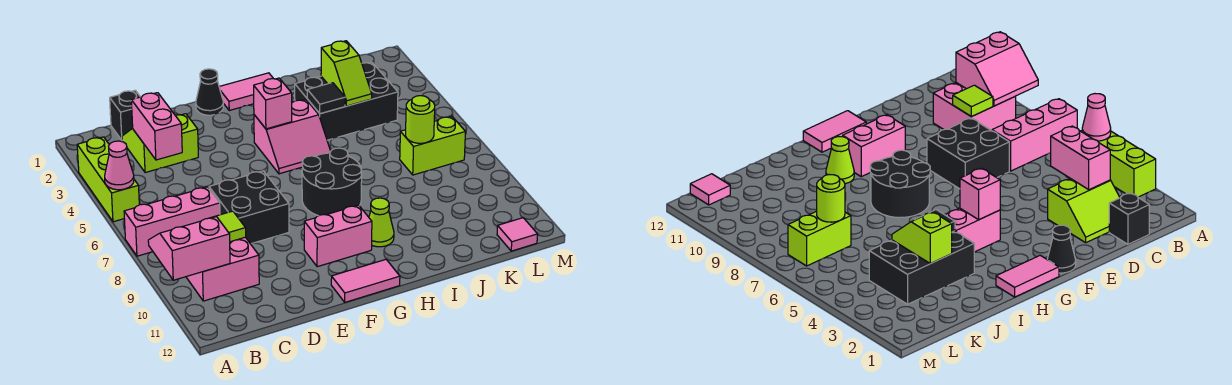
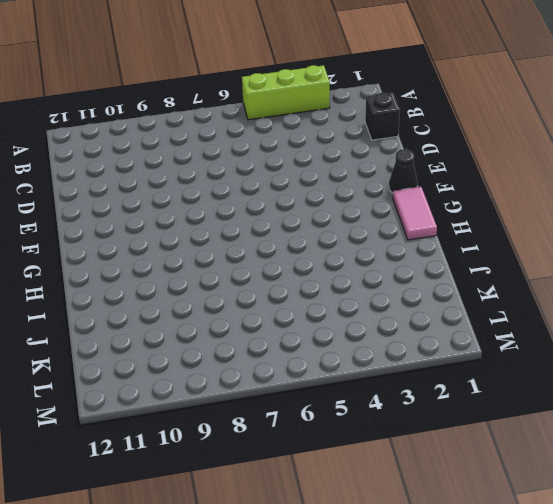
none -> pink 1x3 brick [124,187,220,256]
none -> pink 2x2 brick [186,237,259,301]
none -> lime 2x2 slope [122,114,198,173]

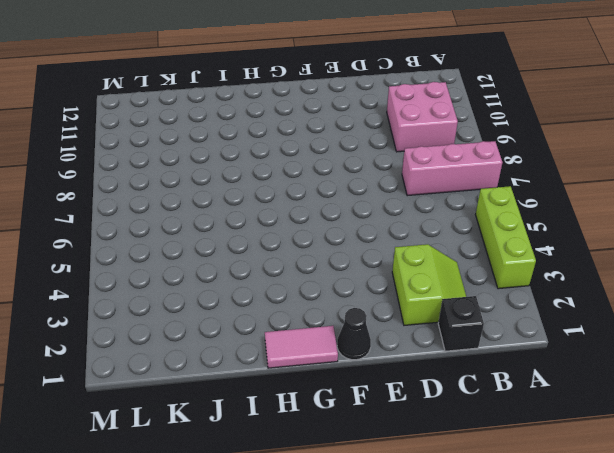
lime 2x2 slope [392,244,466,325] -> lime 2x2 slope turned to [122,114,198,173]
none -> black 2x2 brick [209,171,289,244]
none -> pink 1x2 brick [304,205,372,267]
none -> pink 1x2 tile [331,260,400,302]

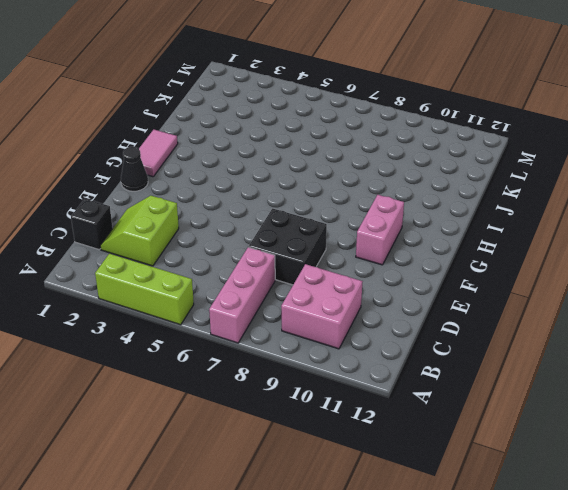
none -> pink 1x2 tile [331,260,400,302]
none -> pink 2x2 slope [254,100,331,174]
none -> black 2x2 round brick [302,148,362,216]

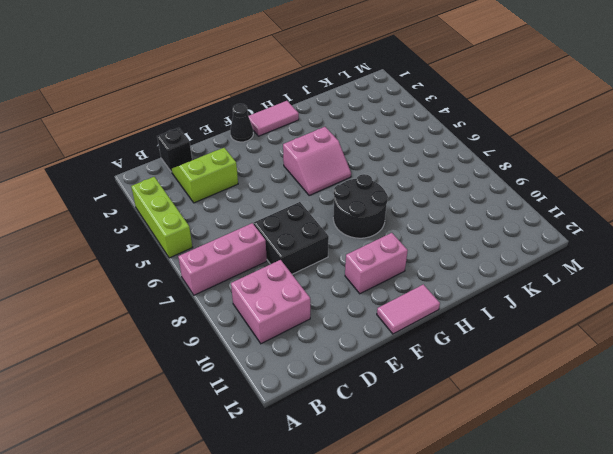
none -> lime 1x1 cone [369,198,394,247]
none -> black 2x3 brick [295,62,398,140]
none -> lime 1x2 brick [400,117,465,175]

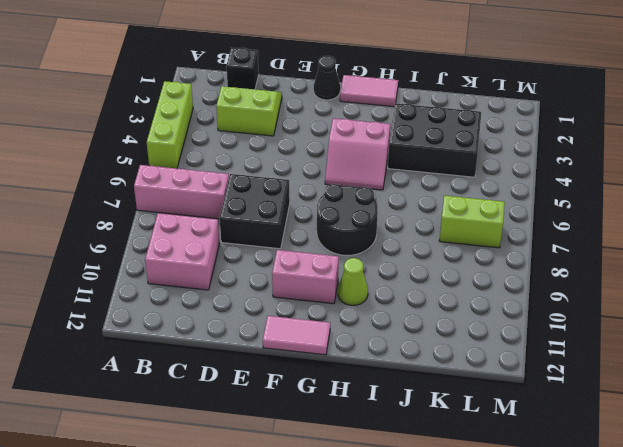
none -> pink 1x1 tile [497,218,538,251]
none -> pink 1x1 cone [105,141,134,190]
none -> pink 2x2 slope [148,217,230,280]

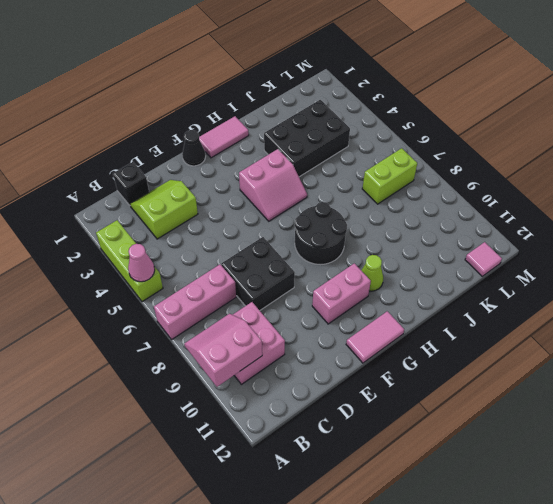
none -> pink 1x2 brick [131,93,182,160]
none -> lime 1x1 tile [211,211,246,242]
none -> pink 1x1 brick [254,78,292,129]

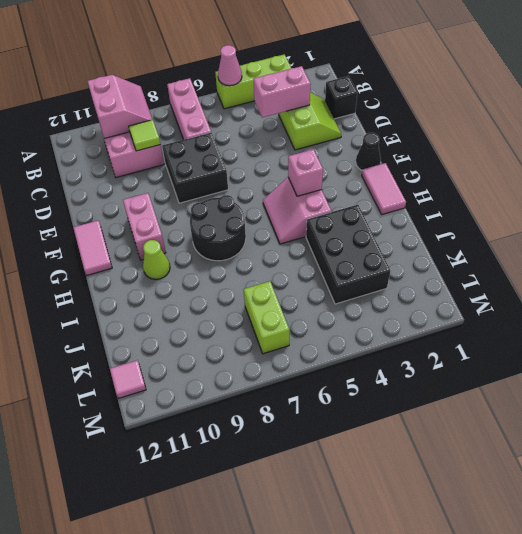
none -> black 1x1 tile [307,83,345,114]
none -> lime 1x2 slope [321,41,372,106]
none -> lime 1x1 round brick [406,96,435,143]

